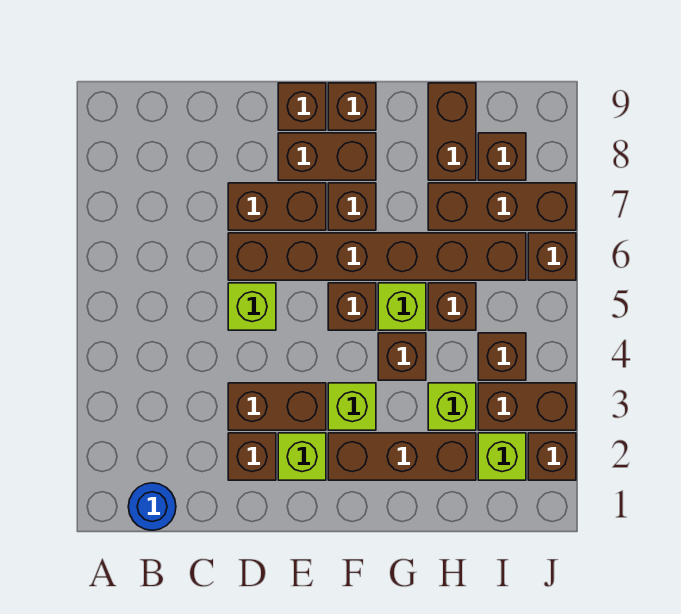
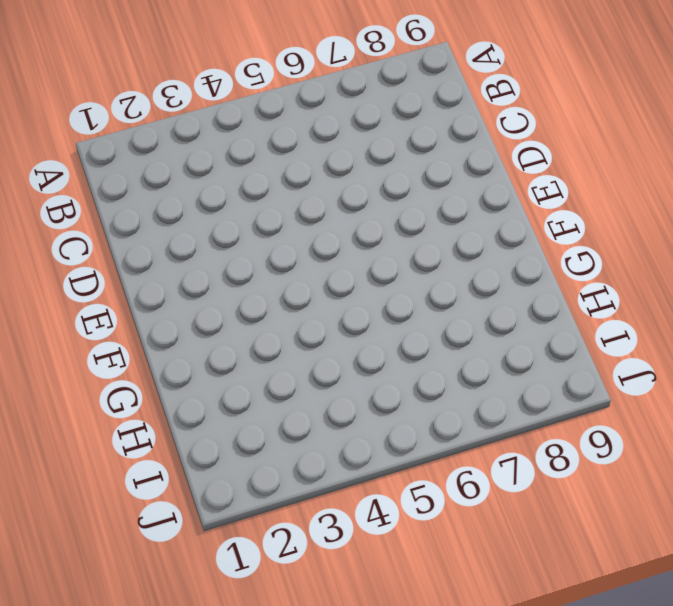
none -> blue 1x1 round brick [128,483,176,530]
none -> brown 1x1 brick [228,433,276,480]
none -> brown 1x2 brick [228,383,326,430]

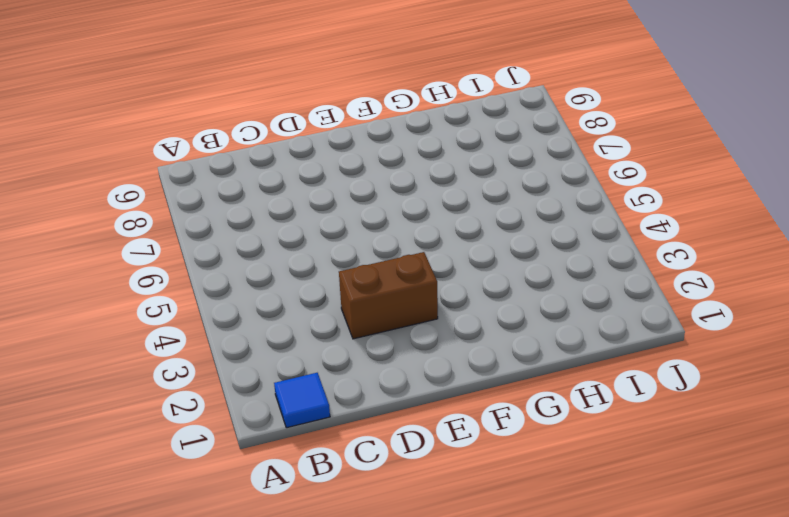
blue 1x1 tile [274,373,330,428] -> blue 1x1 round brick [128,483,176,530]
none -> brown 1x1 brick [228,433,276,480]
none -> lime 1x1 brick [228,283,276,330]
none -> brown 1x6 brick [228,233,526,280]

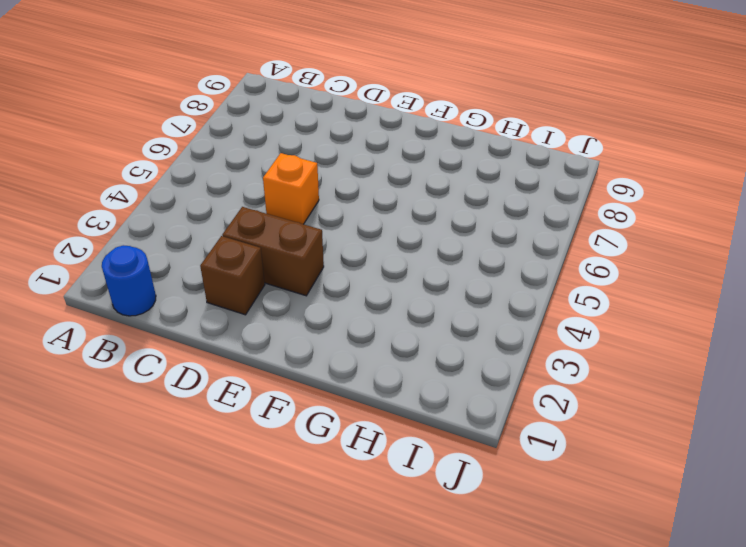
orange 1x1 brick [263,153,319,224] -> lime 1x1 brick [228,283,276,330]
none -> brown 1x6 brick [228,233,526,280]
none -> brown 1x2 brick [228,183,326,230]
none -> lime 1x1 brick [278,433,326,480]

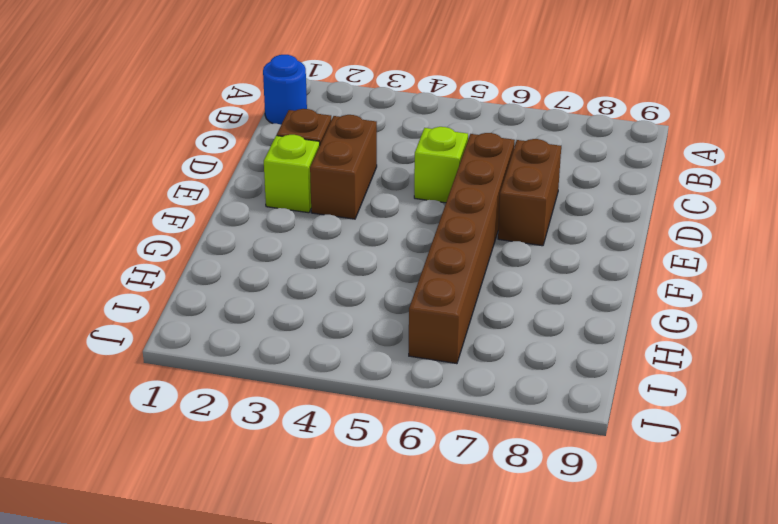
none -> brown 1x2 brick [278,133,376,180]
none -> brown 1x1 brick [278,83,326,130]
none -> brown 1x3 brick [328,433,476,480]

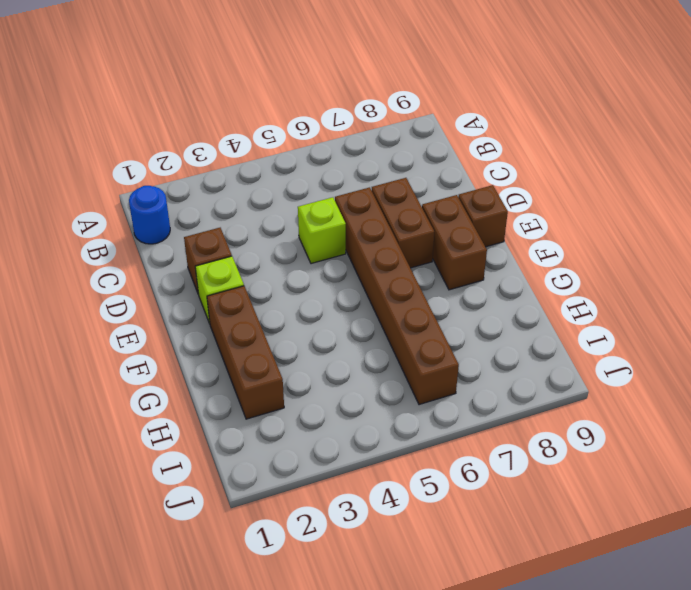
none -> brown 1x2 brick [228,383,326,430]
none -> lime 1x1 brick [328,383,376,430]
none -> brown 1x1 brick [328,283,376,330]

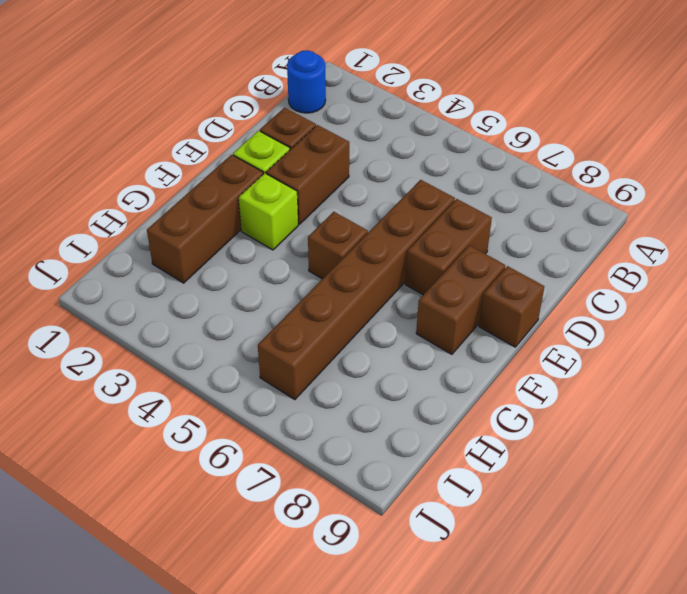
none -> lime 1x1 brick [228,283,276,330]
none -> brown 1x1 brick [328,183,376,230]
none -> brown 1x1 brick [328,83,376,130]

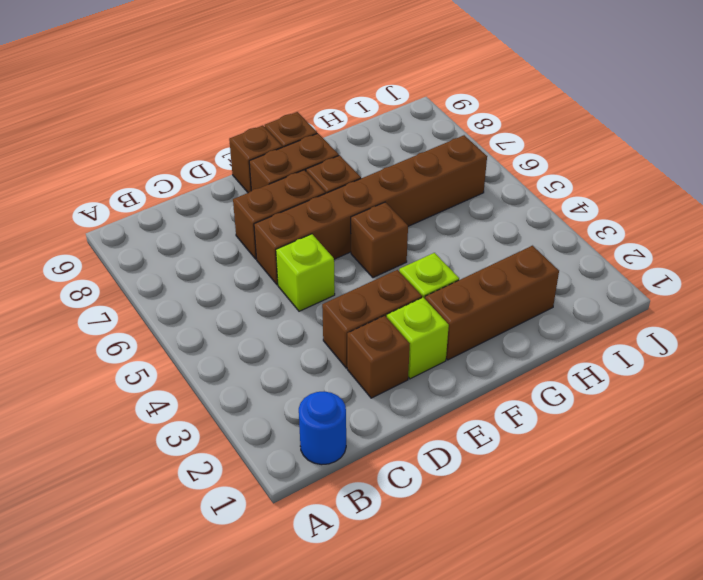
none -> brown 1x1 brick [378,333,426,380]
none -> lime 1x1 brick [378,283,426,330]
none -> lime 1x1 brick [428,383,476,430]

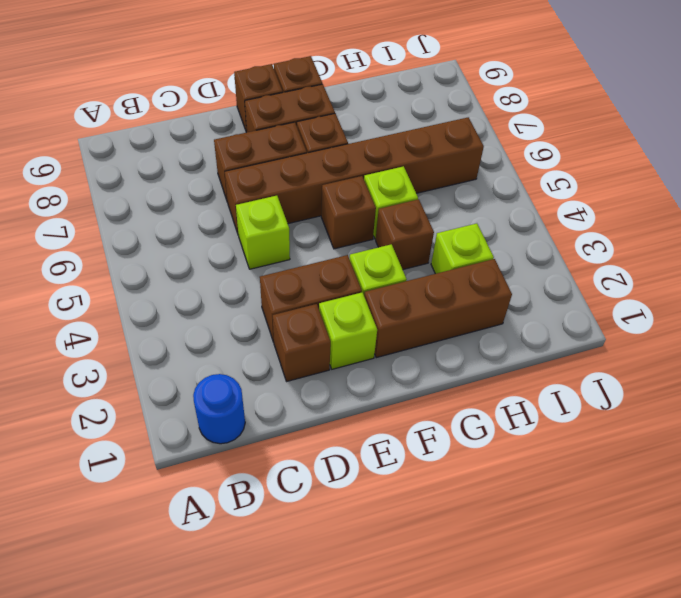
none -> brown 1x1 brick [428,283,476,330]
none -> brown 1x3 brick [428,183,576,230]
none -> brown 1x2 brick [428,83,476,180]

